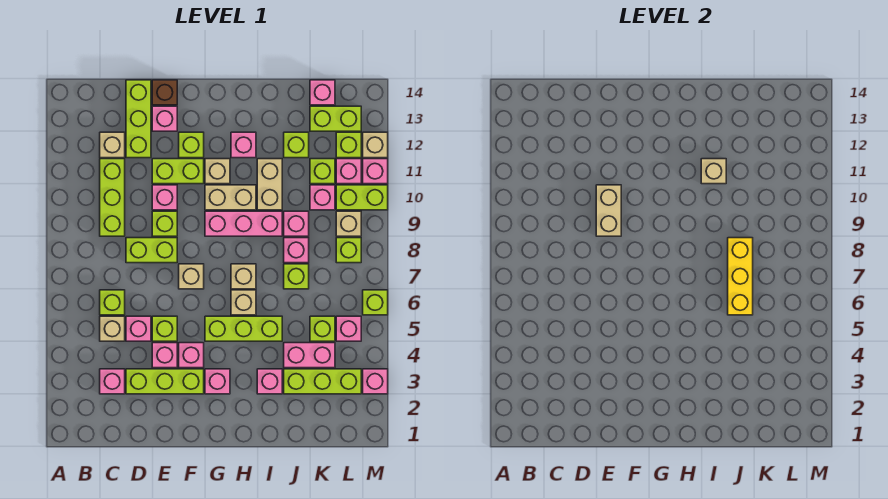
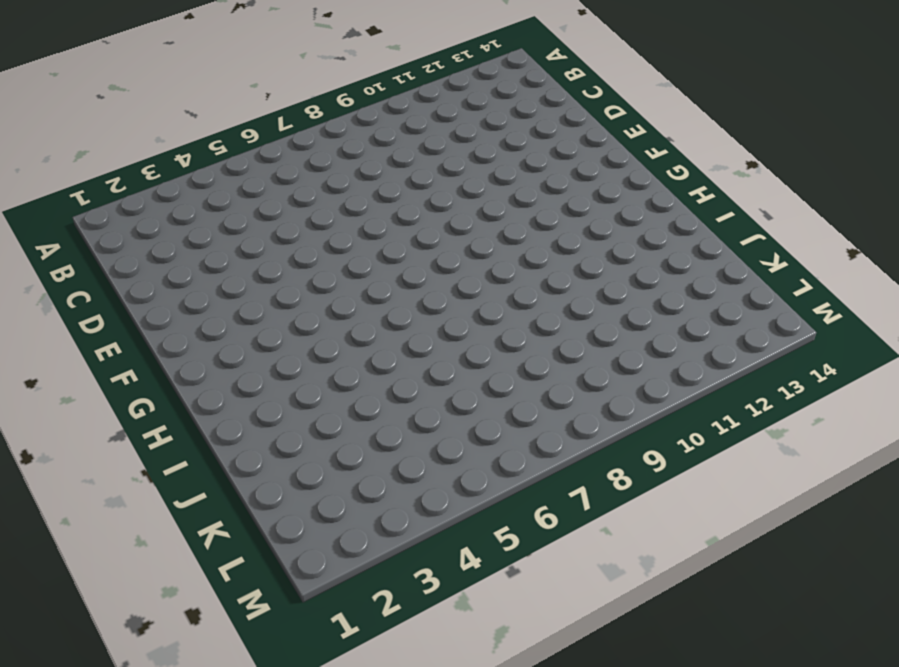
none -> pink 1x1 brick [100,369,125,394]
none -> tan 1x1 brick [100,316,125,341]
none -> lime 1x1 brick [100,290,125,315]
none -> lime 1x3 brick [100,159,125,236]

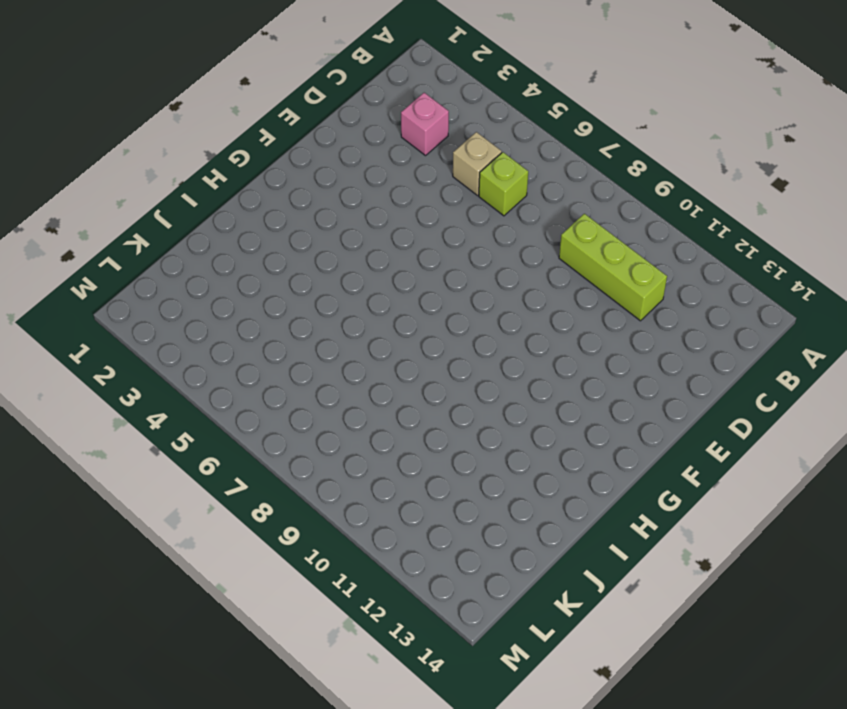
none -> tan 1x1 brick [100,132,125,158]
none -> lime 1x3 brick [126,369,204,394]
none -> pink 1x1 brick [126,316,151,341]
none -> lime 1x2 brick [126,238,177,263]

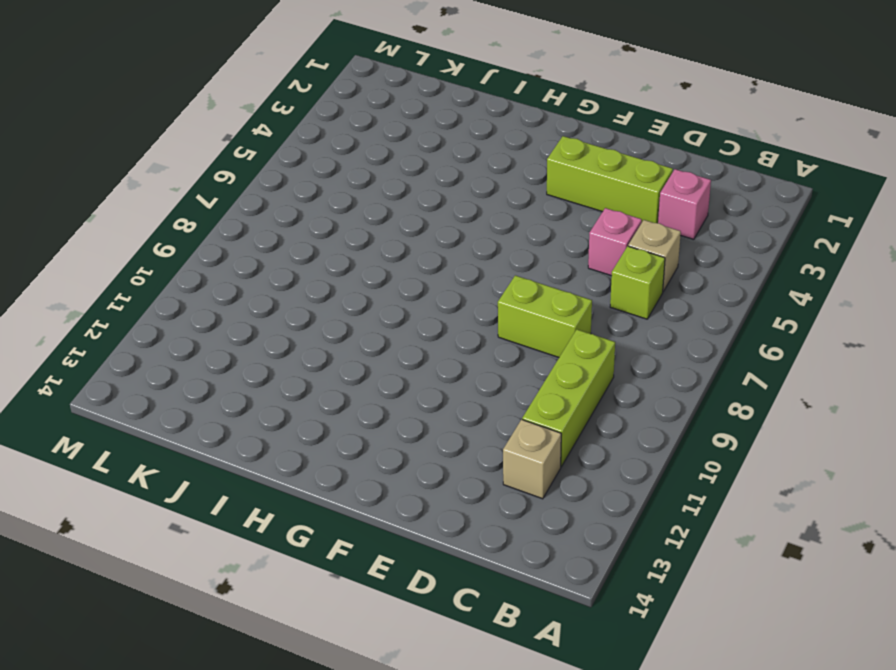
none -> lime 1x3 brick [126,80,151,158]
none -> pink 1x1 brick [152,343,177,368]
none -> lime 1x1 brick [152,316,177,341]
none -> lime 1x1 brick [152,211,177,236]

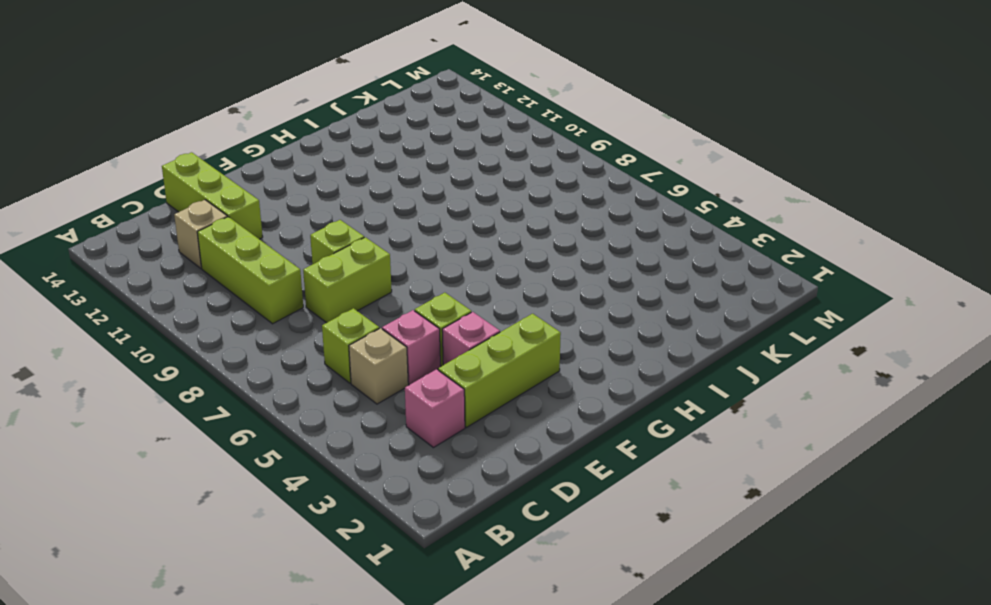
none -> pink 1x1 brick [152,185,177,210]
none -> lime 1x2 brick [152,159,204,184]
none -> pink 1x1 brick [152,106,177,131]
none -> brown 1x1 brick [152,80,177,105]

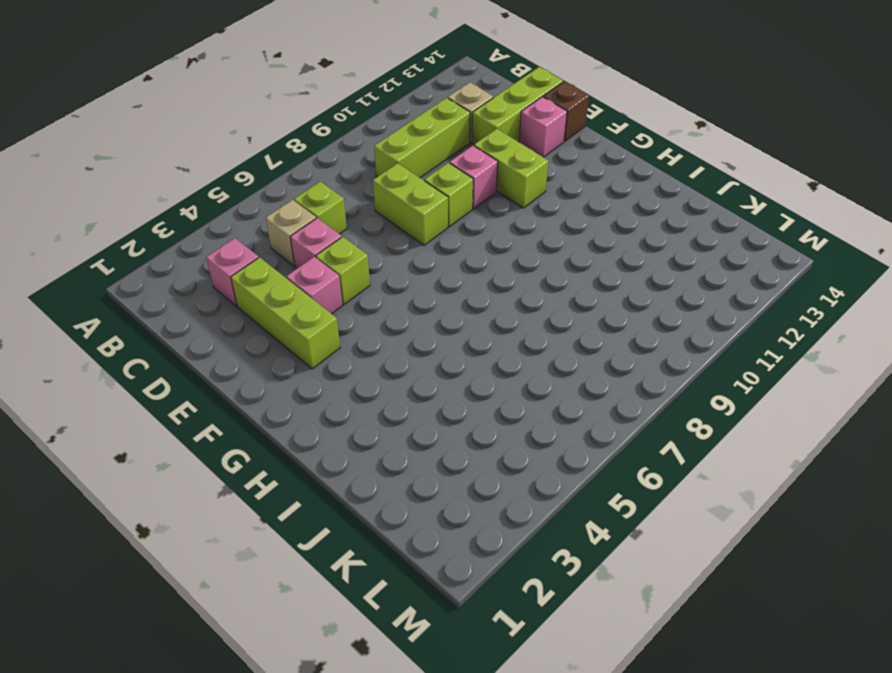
none -> pink 1x1 brick [179,343,204,368]
none -> tan 1x1 brick [179,264,204,289]
none -> lime 1x1 brick [179,132,204,158]
none -> pink 1x1 brick [205,369,230,394]

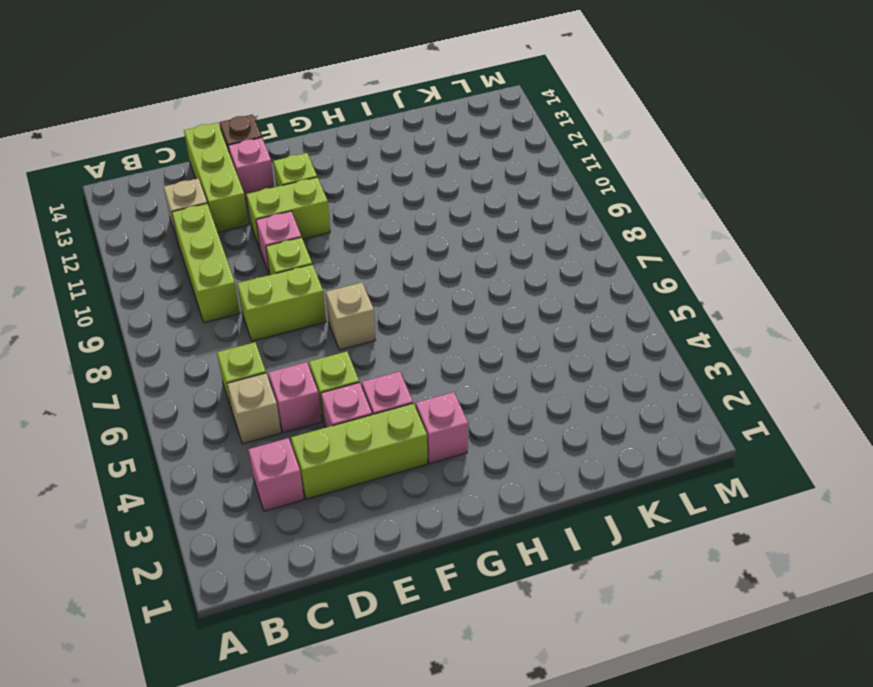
none -> lime 1x3 brick [205,316,282,341]
none -> pink 1x3 brick [205,211,282,236]
none -> tan 1x2 brick [205,185,256,210]
none -> tan 1x1 brick [205,159,230,184]

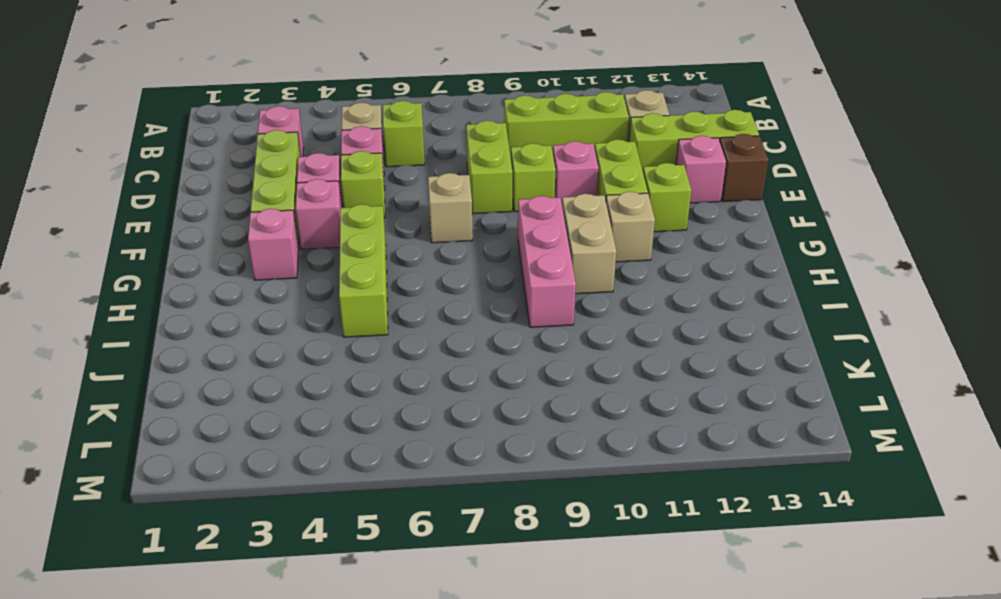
none -> tan 1x1 brick [231,290,256,315]
none -> tan 1x1 brick [231,264,256,289]
none -> pink 1x1 brick [231,132,256,158]
none -> pink 1x1 brick [257,369,282,394]

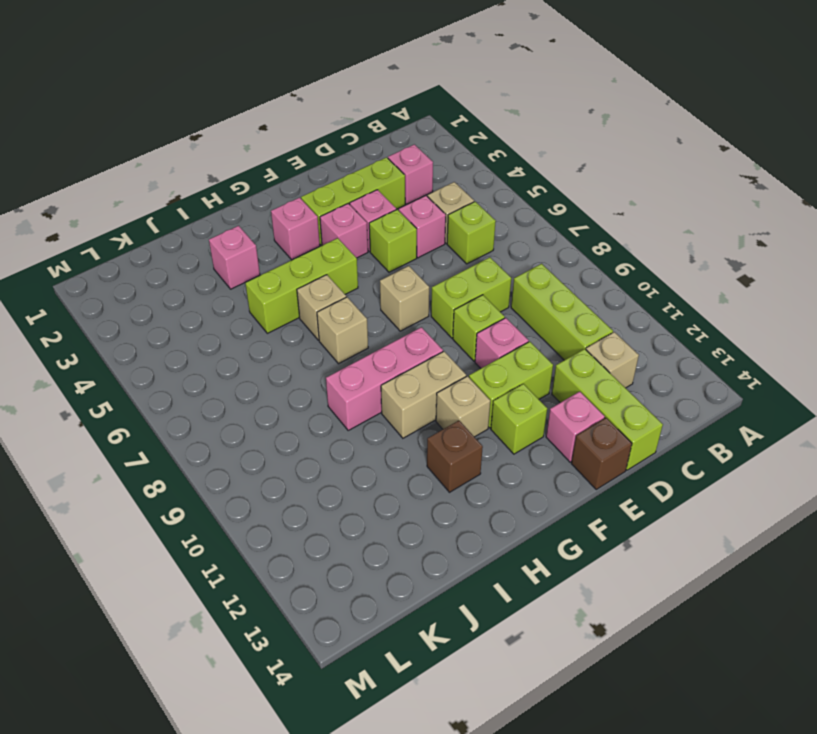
brown 1x1 brick [427,421,483,492] -> pink 1x1 brick [231,132,256,158]
none -> tan 1x2 brick [257,159,282,210]
none -> lime 1x3 brick [284,369,361,394]
none -> pink 1x2 brick [284,343,335,368]
none -> lime 1x1 brick [284,264,309,289]

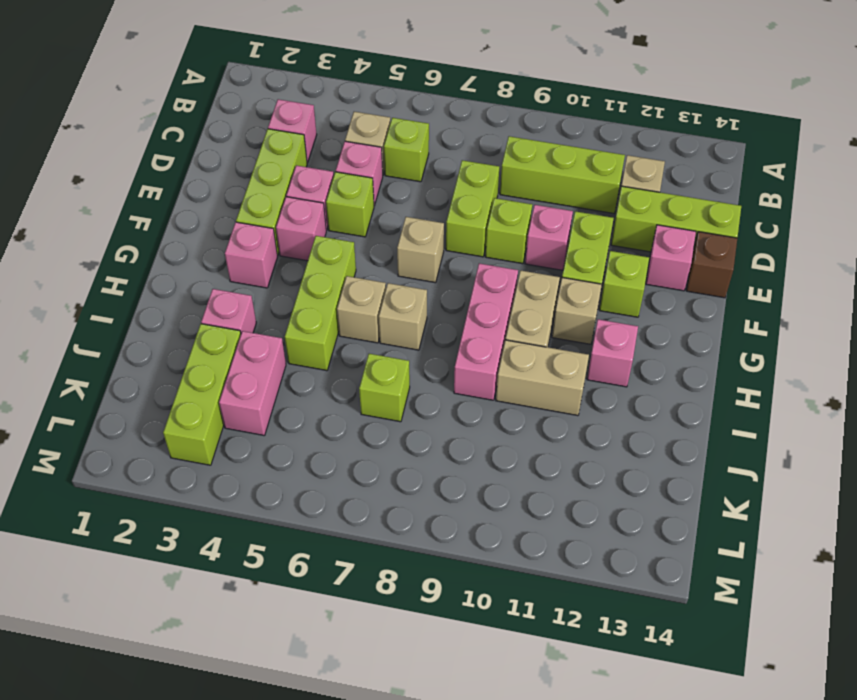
none -> pink 1x1 brick [284,238,309,263]
none -> pink 1x1 brick [284,211,309,236]
none -> lime 1x1 brick [284,132,309,158]
none -> lime 1x1 brick [310,316,335,341]

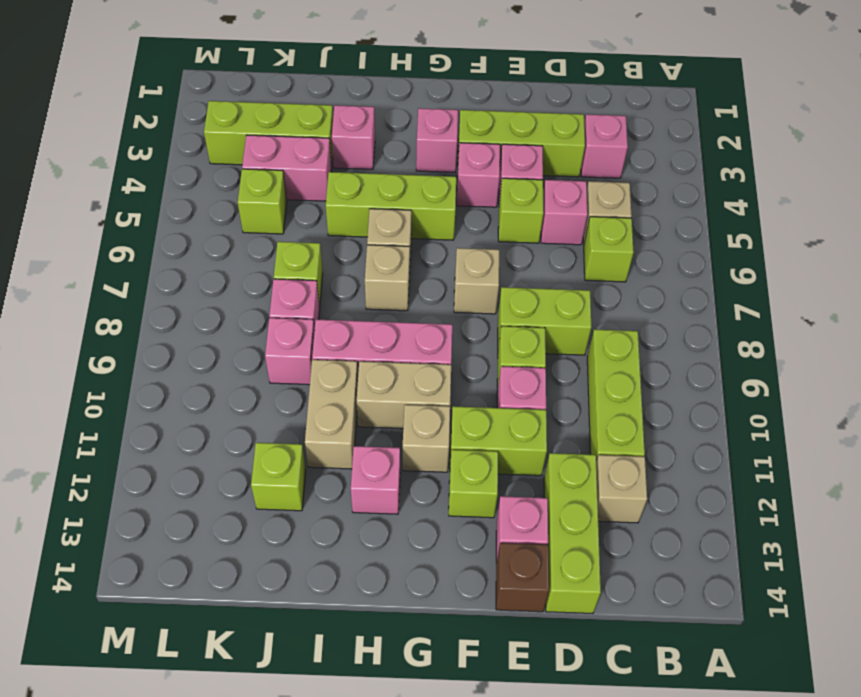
none -> pink 1x1 brick [310,185,335,210]
none -> lime 1x1 brick [310,159,335,184]
none -> lime 1x2 brick [310,106,361,131]
none -> pink 1x1 brick [310,80,335,105]

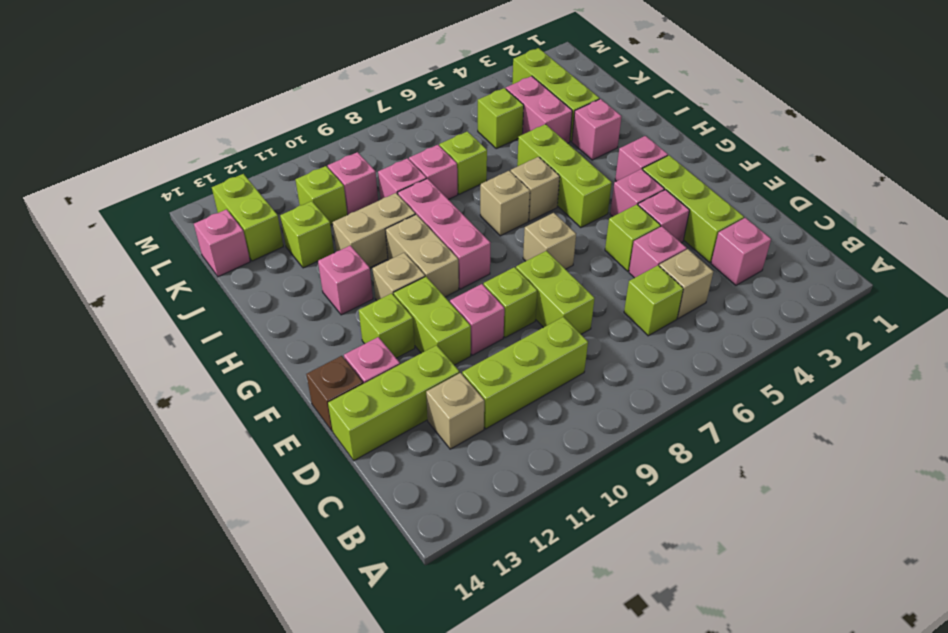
none -> pink 1x1 brick [336,316,361,341]
none -> lime 1x1 brick [336,238,361,263]
none -> tan 1x1 brick [336,211,361,236]
none -> lime 1x2 brick [336,185,388,210]

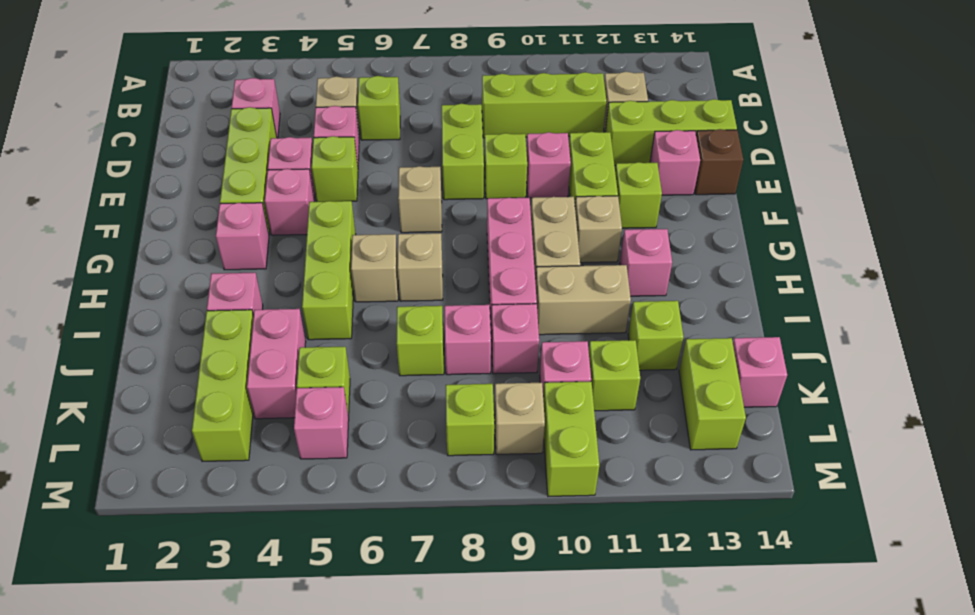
none -> pink 1x1 brick [336,159,361,184]
none -> lime 1x1 brick [336,132,361,158]
none -> pink 1x1 brick [363,369,388,394]
none -> lime 1x1 brick [363,290,388,315]

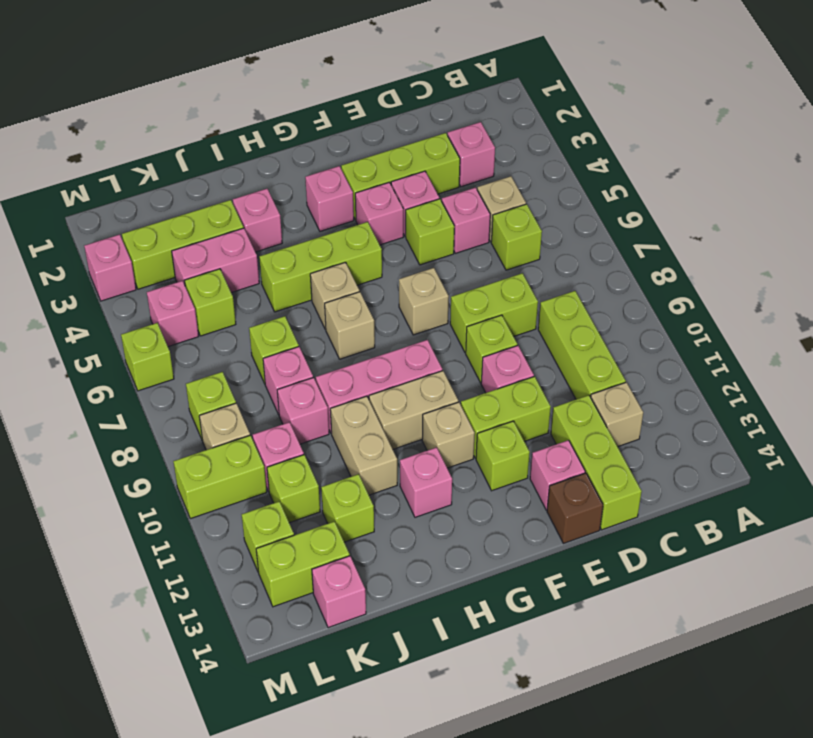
none -> pink 1x1 brick [336,159,361,184]
none -> pink 1x1 brick [363,159,388,184]
none -> tan 1x1 brick [363,132,388,158]
none -> tan 1x2 brick [596,185,621,236]

